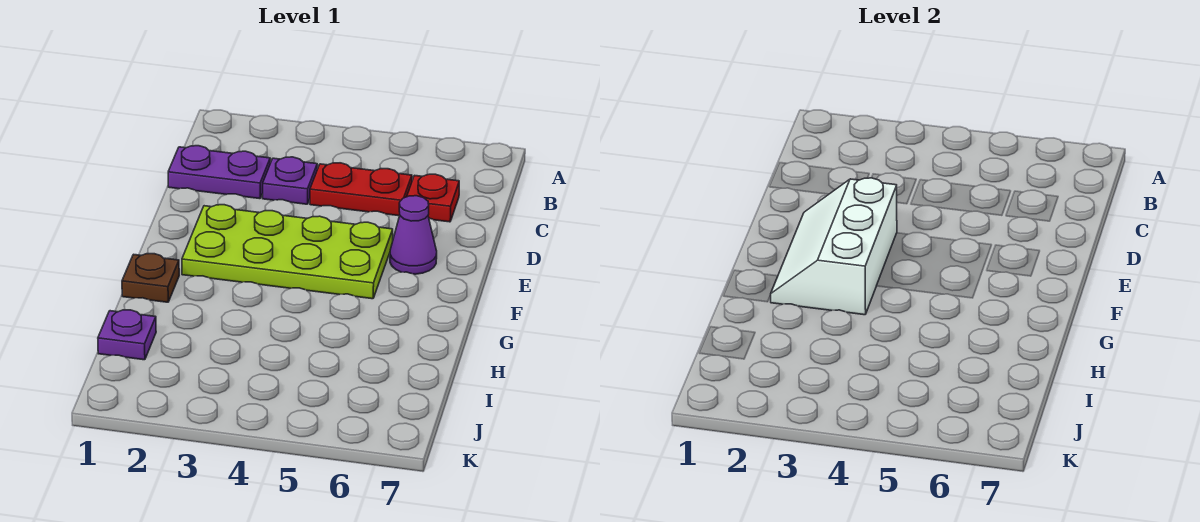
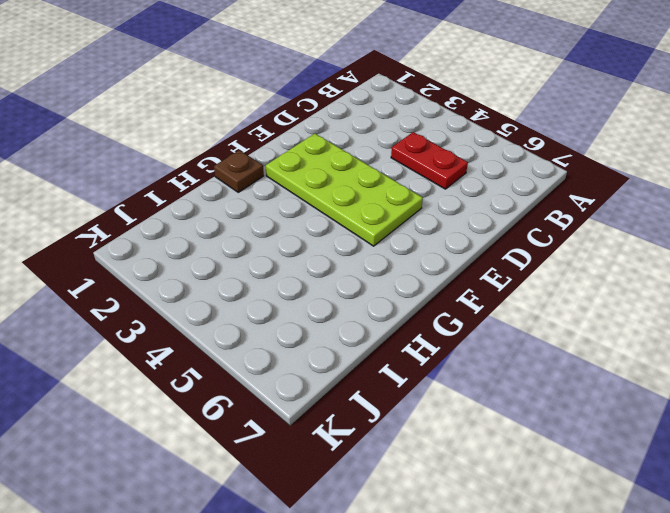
none -> purple 1x2 plate [168,146,270,199]
none -> purple 1x1 plate [263,157,317,204]

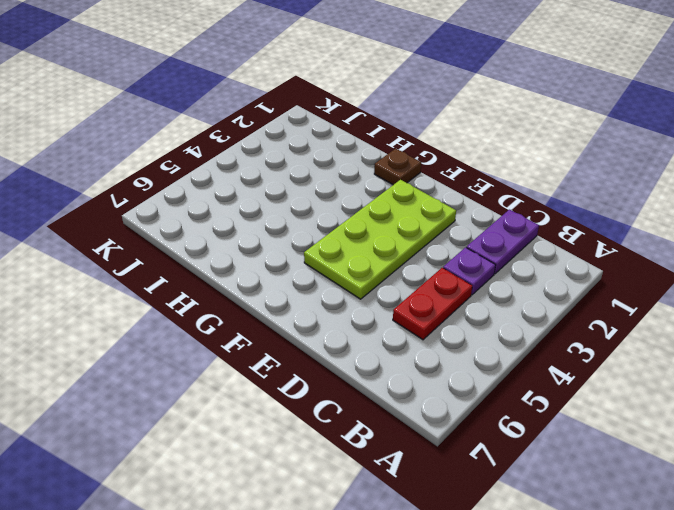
none -> red 1x1 plate [407,174,459,222]
none -> purple 1x1 cone [390,196,437,274]

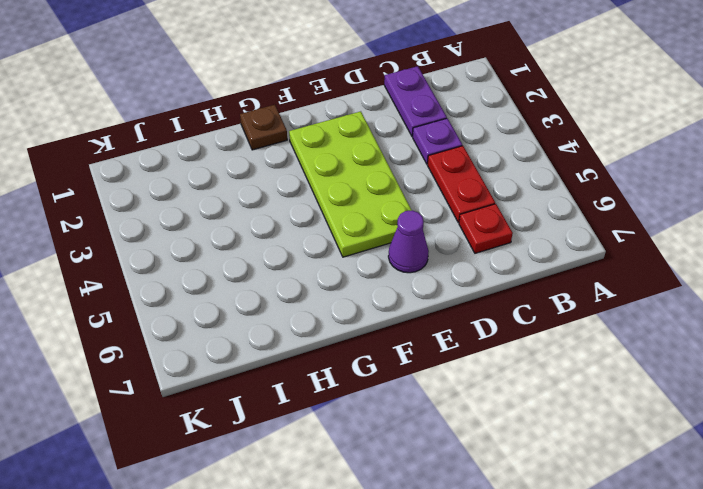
none -> purple 1x1 plate [98,310,156,360]
none -> white 2x3 slope [770,178,897,315]

